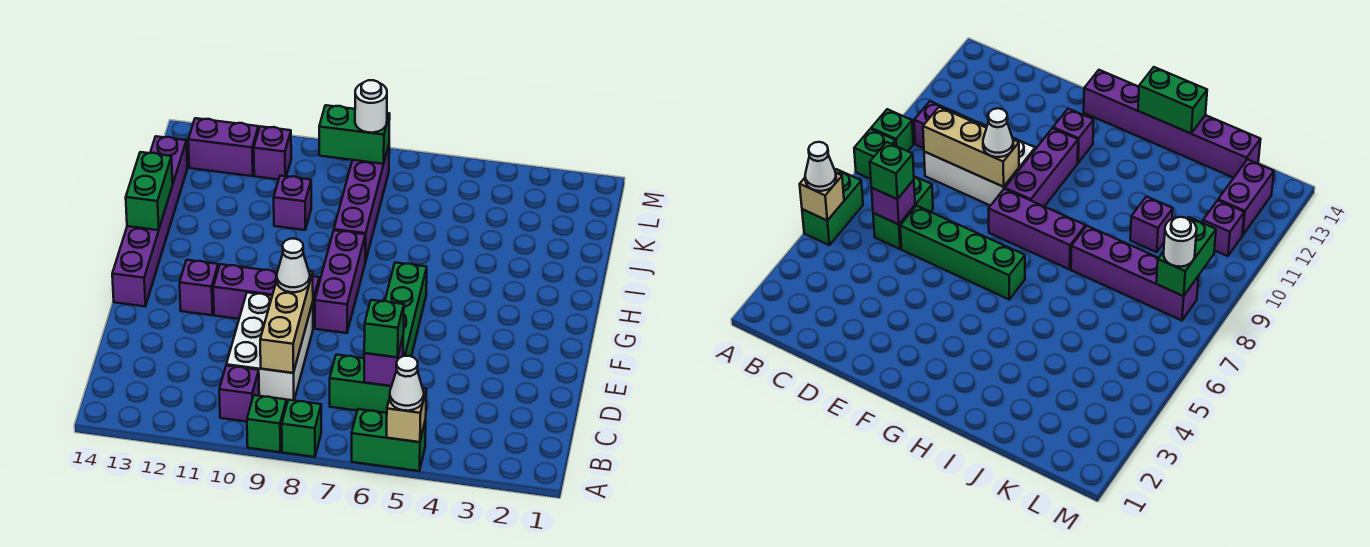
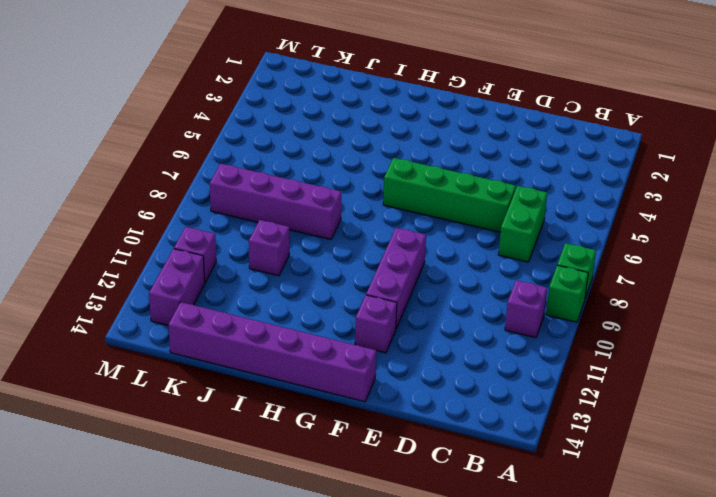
none -> green 1x2 brick [352,409,426,471]
none -> white 2x3 brick [226,293,313,401]
none -> purple 1x3 brick [315,230,365,333]

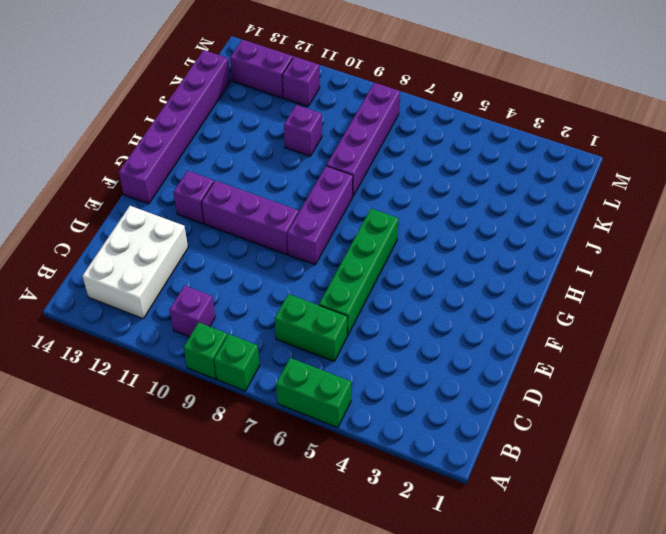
white 2x3 brick [82,206,188,319] -> white 2x3 brick moved to [226,293,313,401]
none -> tan 1x1 brick [387,388,426,442]
none -> purple 1x1 brick [364,338,403,386]
none -> tan 1x3 brick [260,271,313,373]

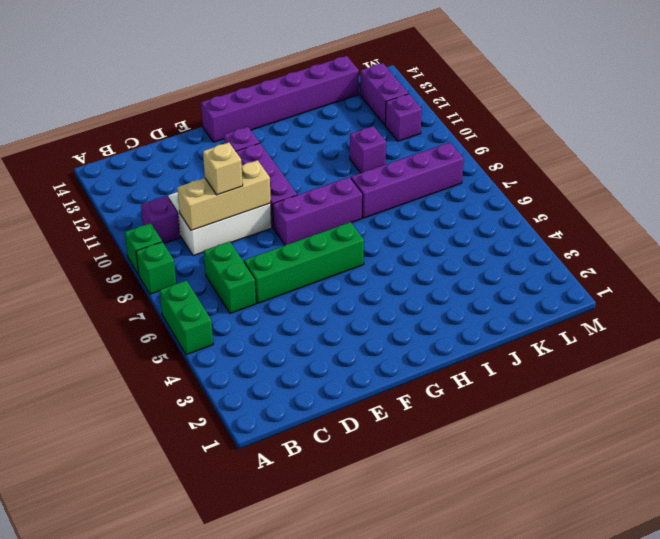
tan 1x1 brick [203,142,243,195] -> tan 1x1 brick moved to [387,388,426,442]
none -> purple 1x1 brick [364,338,403,386]
none -> green 1x2 brick [126,152,173,230]
none -> green 1x2 brick [319,105,390,164]

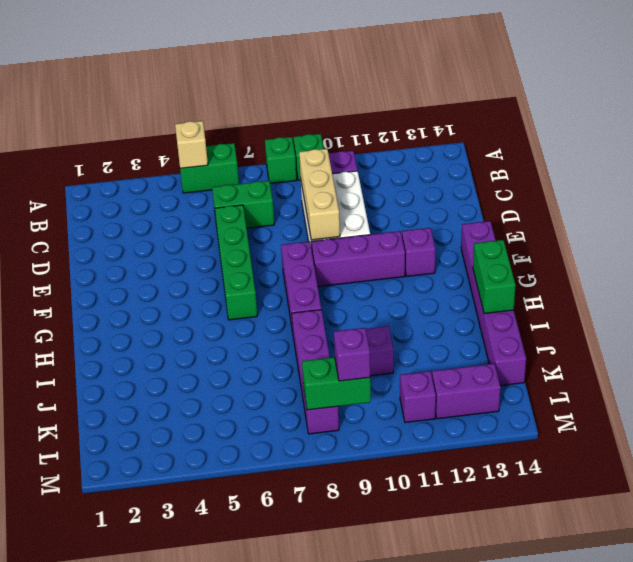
purple 1x1 brick [334,328,370,381] -> purple 1x1 brick moved to [364,338,403,386]
none -> white 1x1 cone [390,356,424,411]
none -> green 1x1 brick [364,300,404,357]
none -> white 1x1 cone [276,239,310,292]

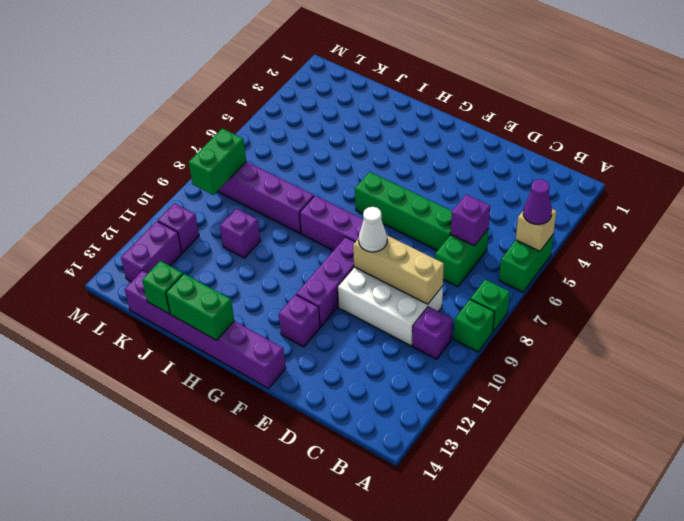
purple 1x1 cone [523,179,552,224] -> white 1x1 cone [390,356,424,411]
green 1x1 brick [142,261,183,314] -> green 1x1 brick moved to [364,300,404,357]
none -> white 1x1 round brick [355,80,387,133]

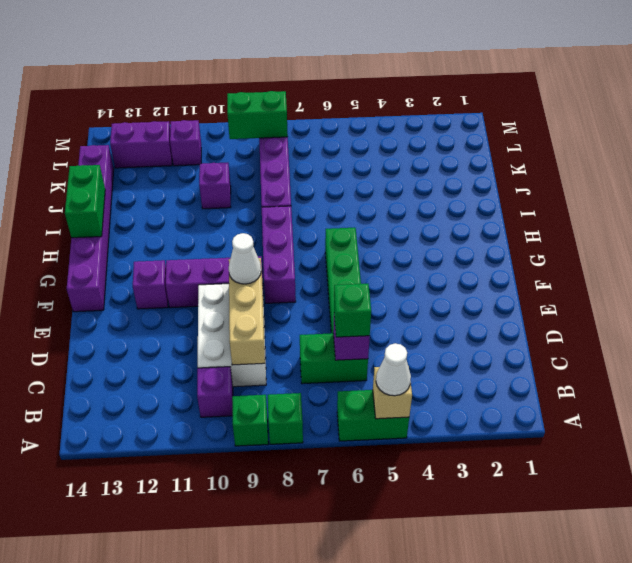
none -> white 1x1 round brick [355,80,387,133]

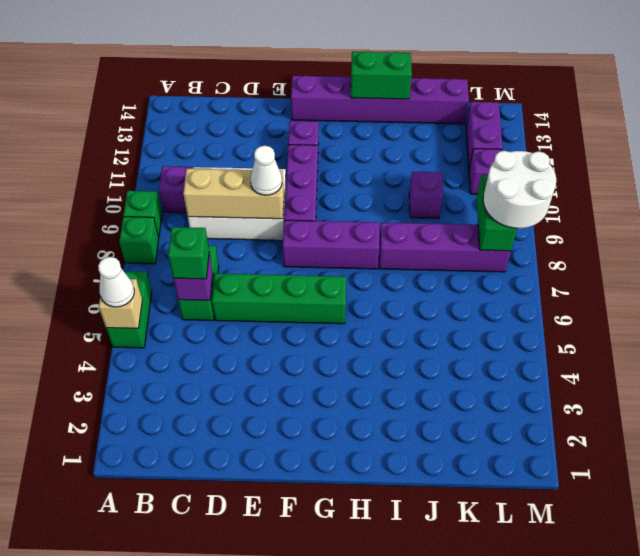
white 2x2 round brick [483,151,556,228] -> white 1x1 round brick [355,80,387,133]

